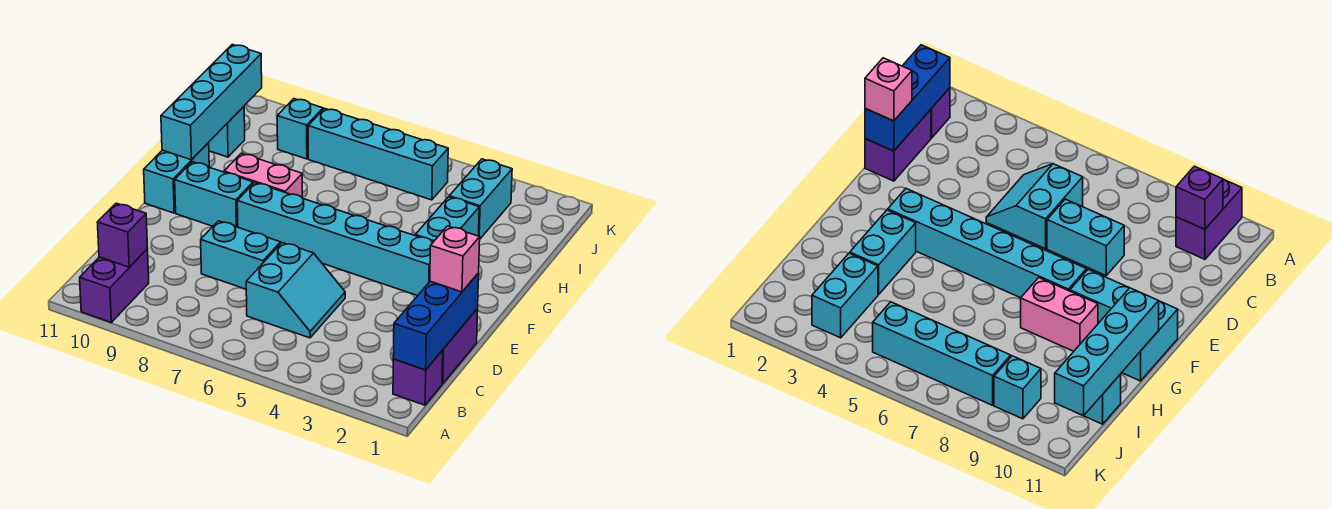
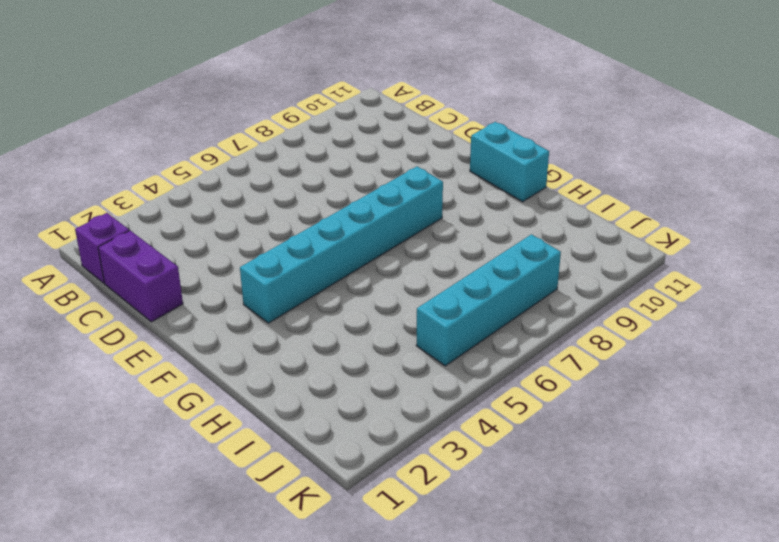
none -> purple 1x2 brick [80,249,149,322]
none -> cyan 2x2 slope [246,243,345,338]
none -> cyan 1x2 brick [201,221,281,289]

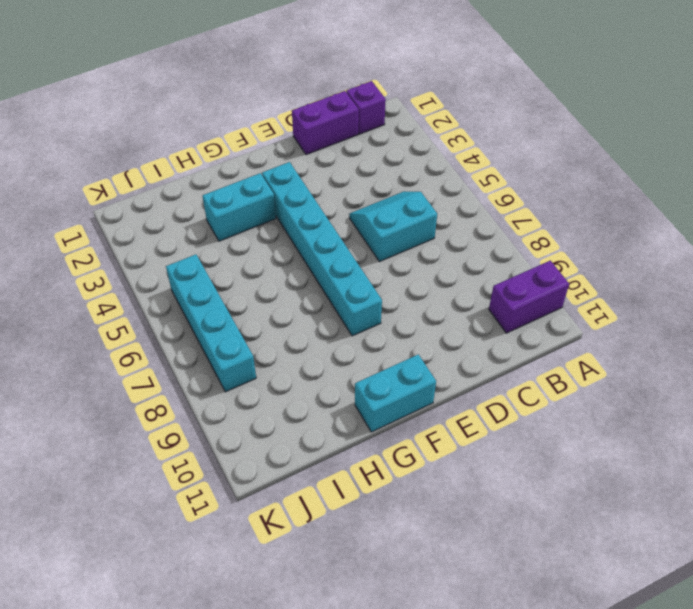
none -> cyan 1x2 brick [201,221,281,289]
none -> cyan 1x2 brick [175,162,253,227]
none -> pink 1x2 brick [224,153,302,197]

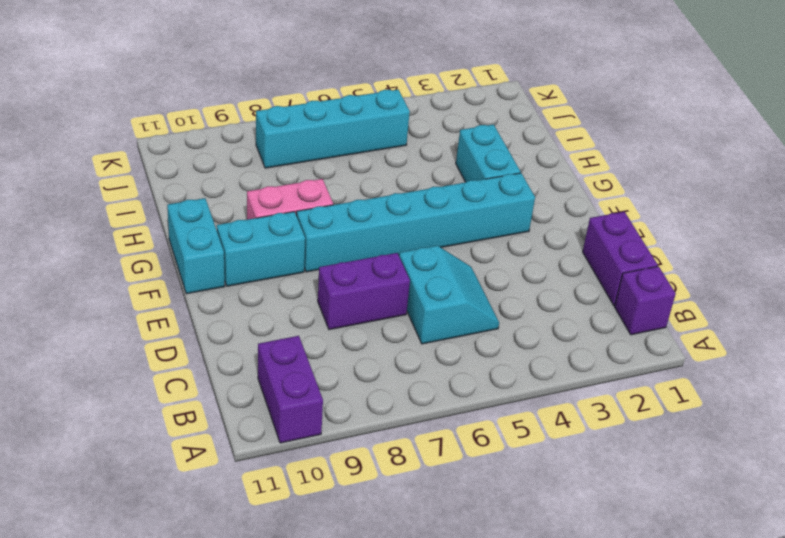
purple 1x2 brick [318,253,410,330] -> cyan 1x2 brick [201,221,281,289]
none -> cyan 1x2 brick [449,159,512,239]
none -> cyan 1x1 brick [208,106,245,157]
none -> cyan 1x1 brick [277,99,323,159]

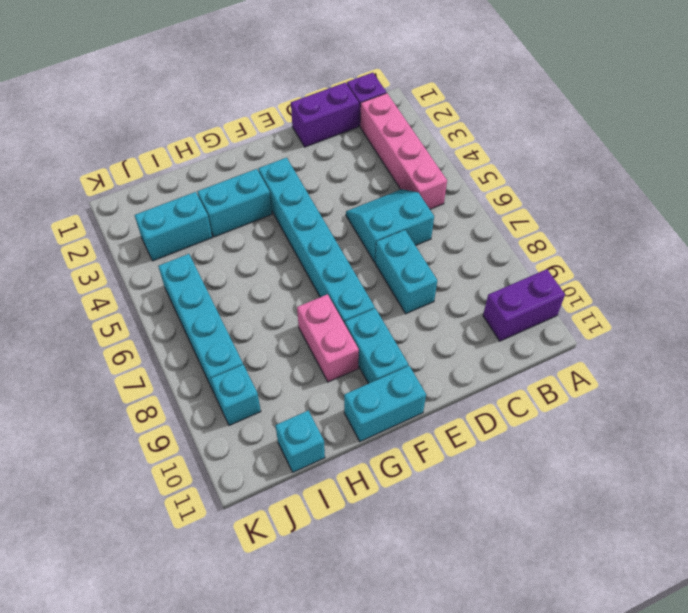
pink 1x4 brick [360,93,447,209] -> none
none -> blue 1x3 brick [393,273,479,370]
none -> purple 1x1 brick [97,203,147,267]
none -> cyan 1x4 brick [161,44,262,160]

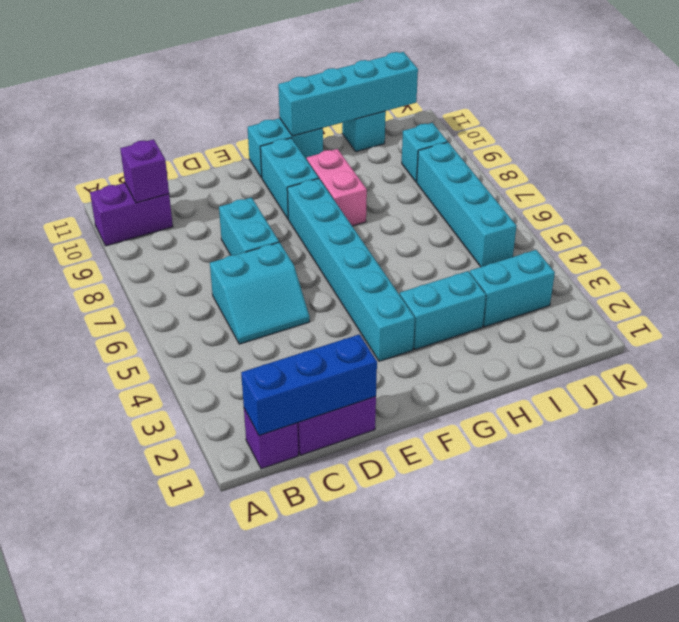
none -> pink 1x1 brick [430,226,480,292]

